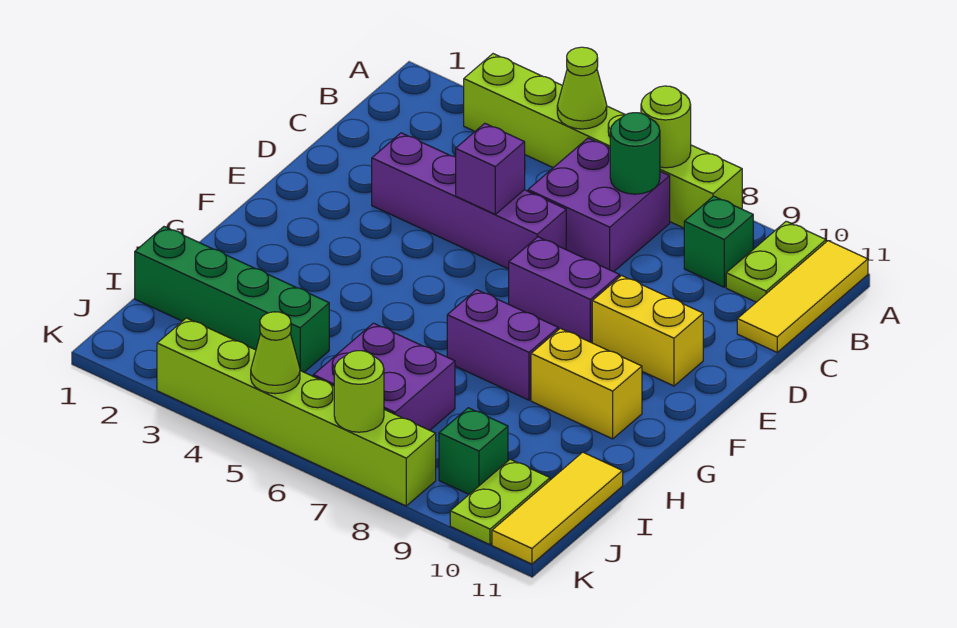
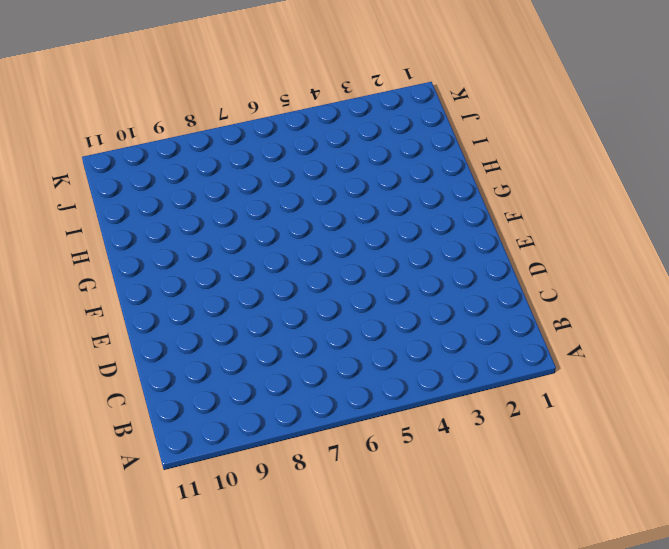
none -> lime 1x6 brick [464,54,742,228]
none -> lime 1x2 plate [726,221,826,302]
none -> yellow 1x3 tile [737,241,868,352]

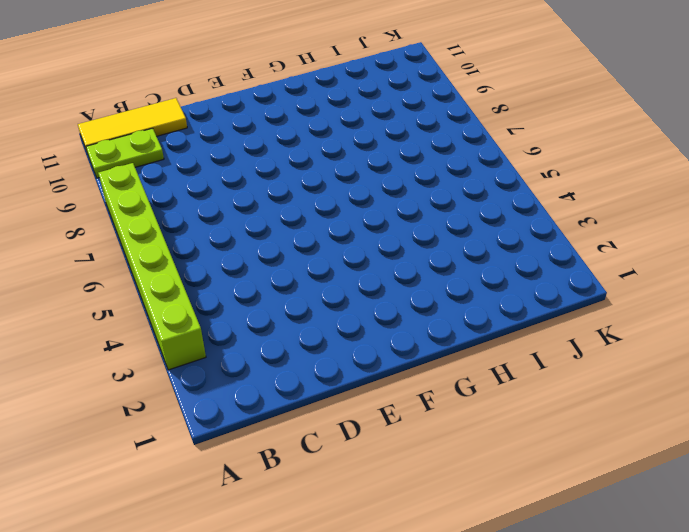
none -> purple 2x2 brick [528,138,670,272]
none -> green 1x1 brick [684,196,753,287]
none -> purple 1x4 brick [372,133,566,269]

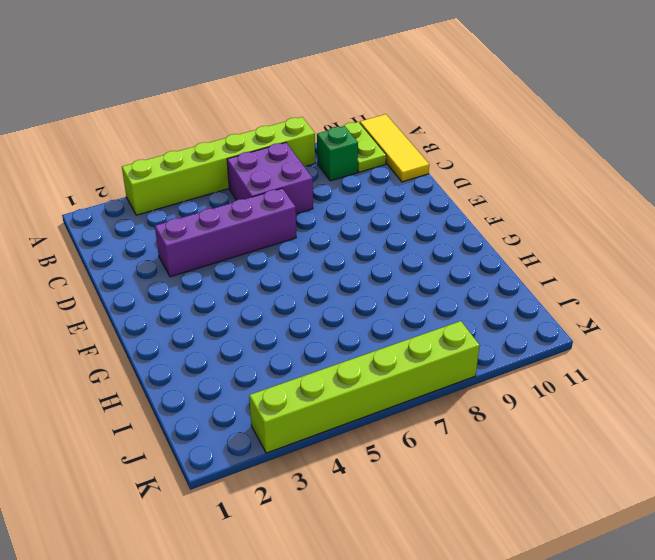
none -> purple 1x2 brick [509,237,620,343]
none -> yellow 1x2 brick [592,276,703,386]
none -> purple 1x2 brick [447,290,558,400]

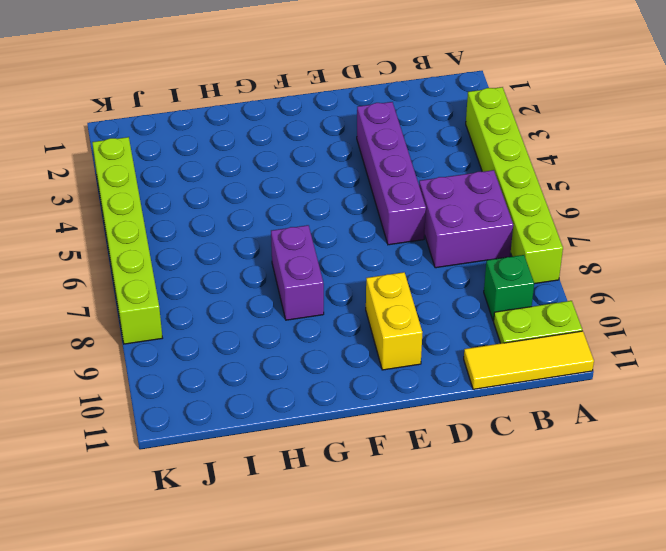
none -> purple 1x2 brick [509,237,620,343]
none -> yellow 1x2 brick [531,328,642,439]
none -> green 1x4 brick [135,227,329,372]

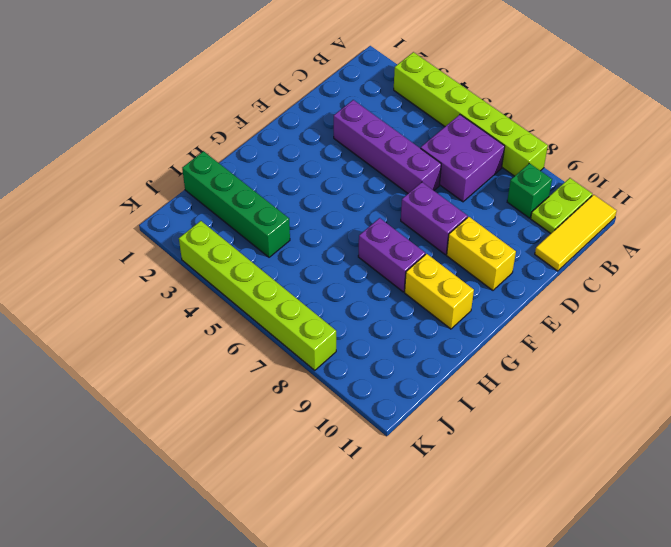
none -> purple 2x2 brick [313,323,455,430]
none -> yellow 1x3 tile [492,452,623,564]
none -> green 1x1 brick [439,408,508,494]

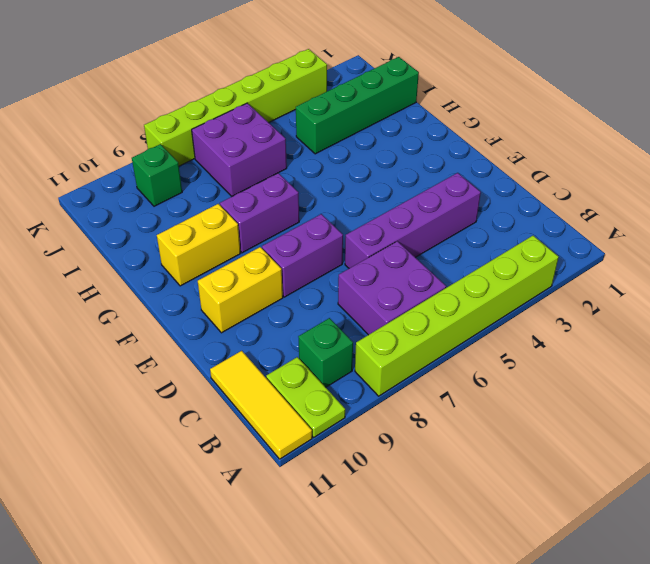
none -> yellow 1x3 tile [492,452,623,564]
none -> lime 1x2 plate [450,459,550,545]
none -> lime 1x1 cone [557,47,607,129]

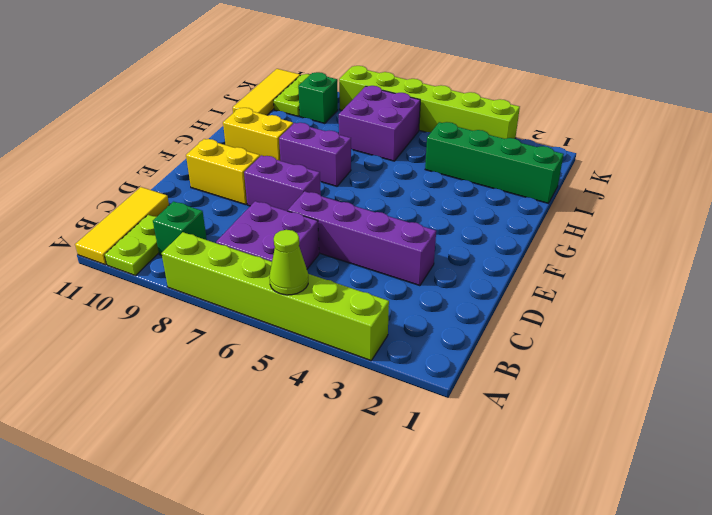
none -> lime 1x1 round brick [641,86,691,168]
none -> green 1x1 round brick [610,113,660,194]
none -> purple 1x1 brick [456,123,525,214]

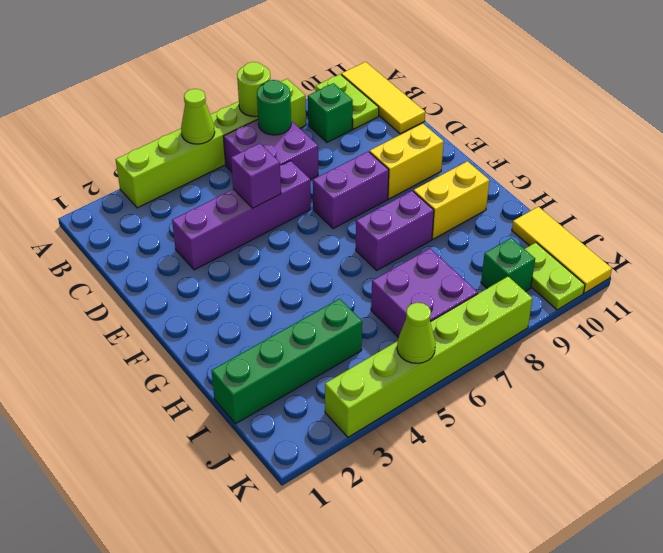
none -> lime 1x1 round brick [334,351,384,432]

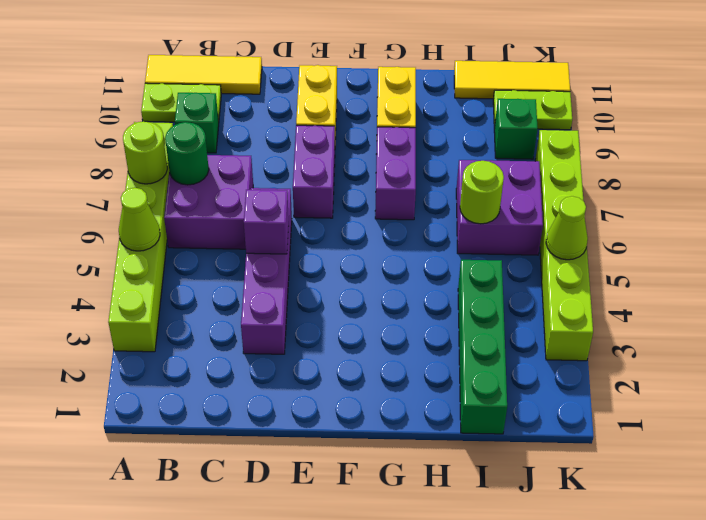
lime 1x1 round brick [460,161,504,224] -> lime 1x1 round brick moved to [334,351,384,432]

